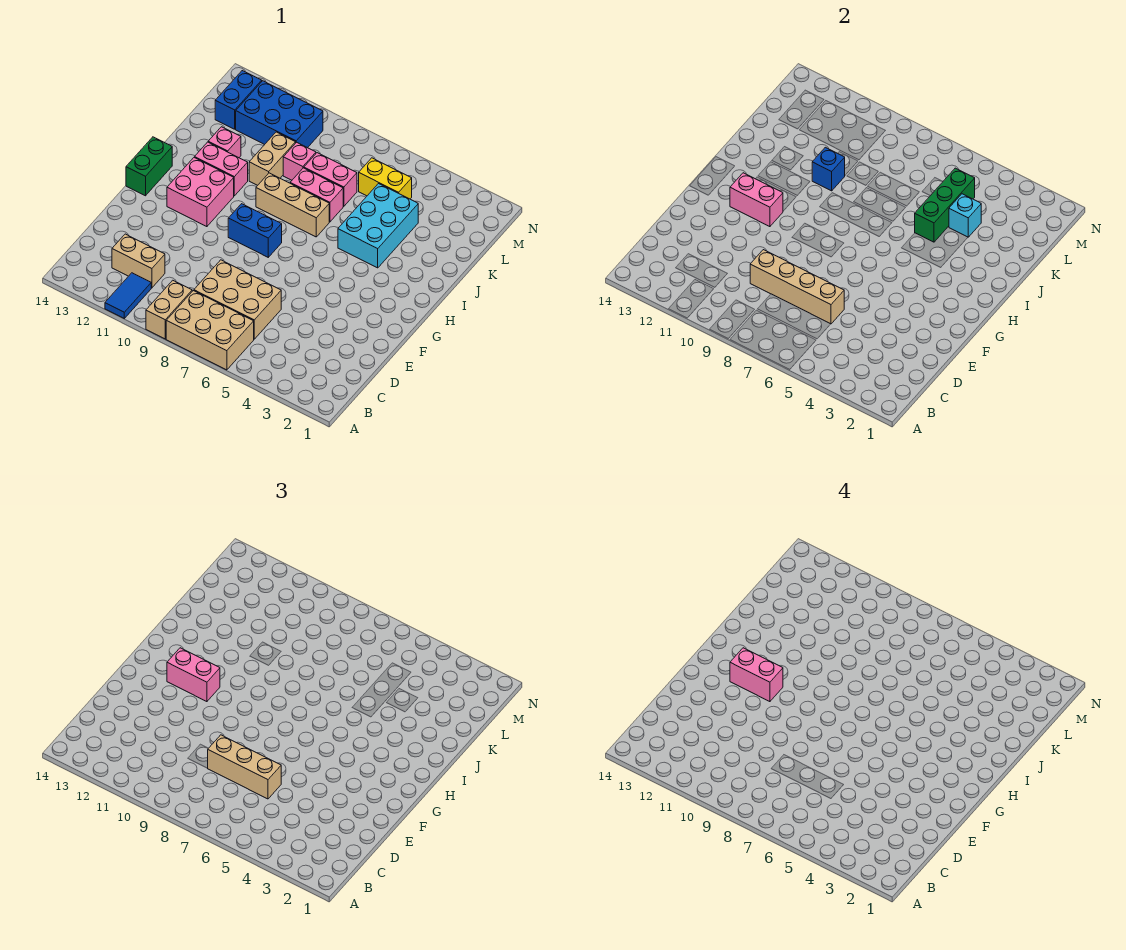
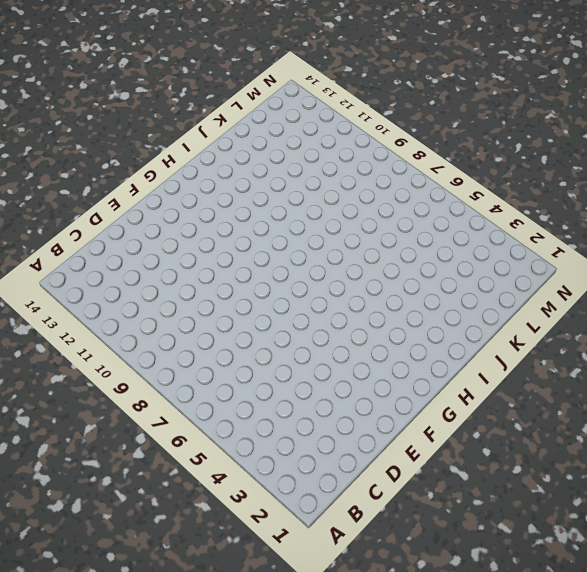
none -> tan 2x3 brick [166,291,254,370]
none -> tan 1x2 brick [146,280,192,339]
none -> blue 1x2 tile [105,273,151,318]

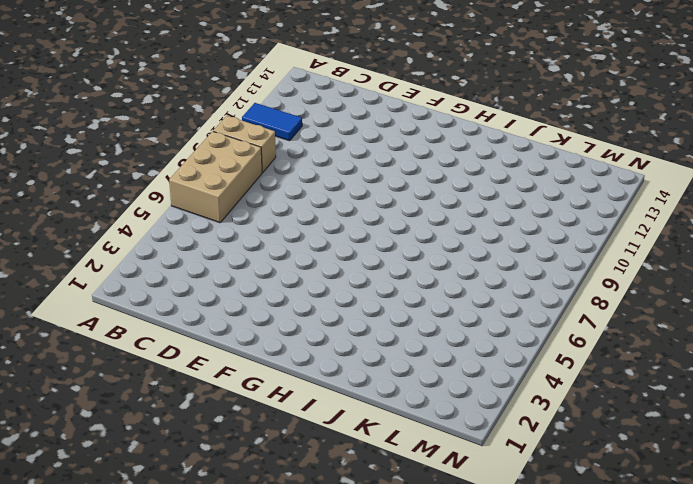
none -> tan 2x3 brick [194,260,281,339]
none -> tan 1x2 brick [112,234,165,288]
none -> blue 1x2 brick [228,204,282,257]

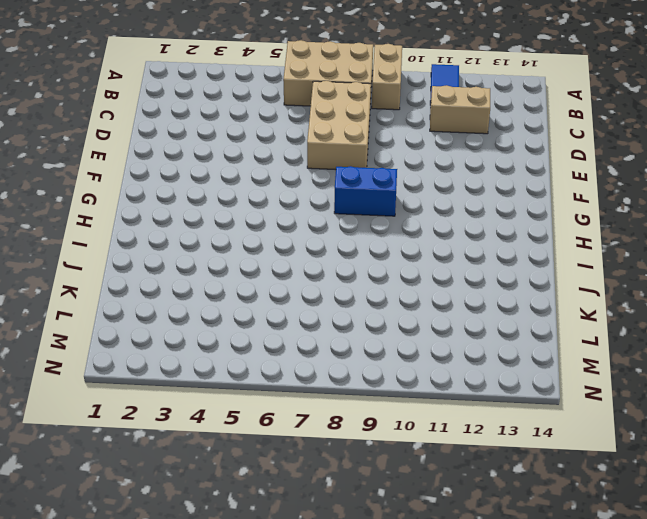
tan 2x3 brick [307,81,371,170] -> tan 2x3 brick turned to [194,260,281,339]
none -> pink 2x2 brick [167,158,234,227]
none -> green 1x2 brick [126,137,172,196]
none -> cyan 2x3 brick [338,184,418,268]

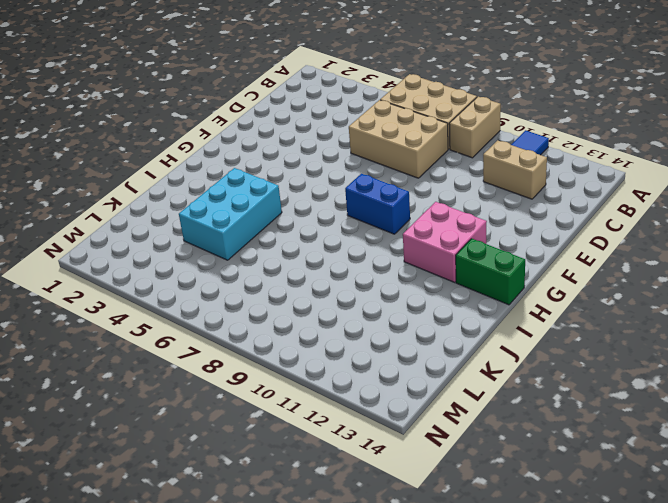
green 1x2 brick [456,239,525,305] -> green 1x2 brick turned to [126,137,172,196]
none -> tan 1x3 brick [256,173,329,237]
none -> pink 1x2 brick [194,142,248,196]
none -> pink 1x2 brick [290,168,343,222]

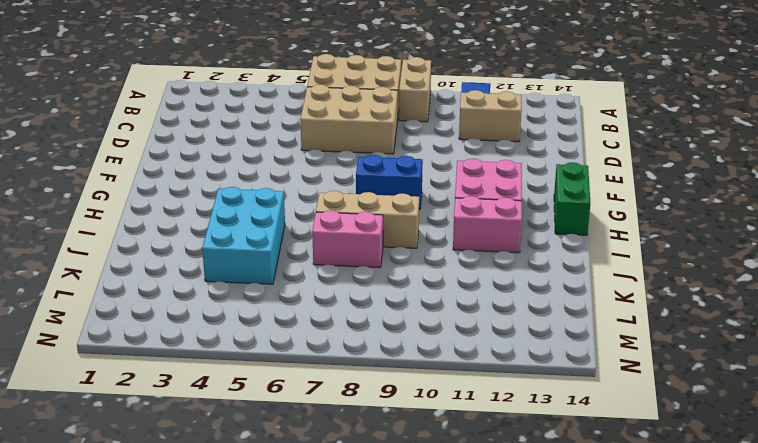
none -> tan 1x2 brick [249,132,296,185]
none -> pink 1x1 brick [208,127,241,158]
none -> pink 1x2 brick [304,153,357,206]

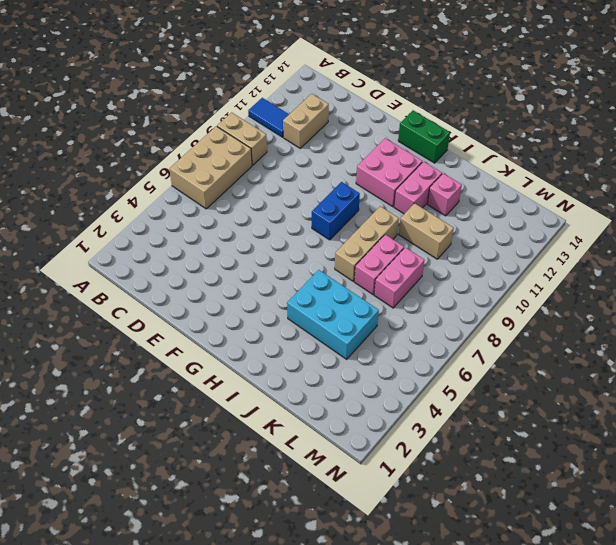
none -> tan 2x3 brick [194,260,281,339]
none -> pink 1x1 brick [283,142,316,180]
none -> yellow 1x2 brick [359,158,412,199]

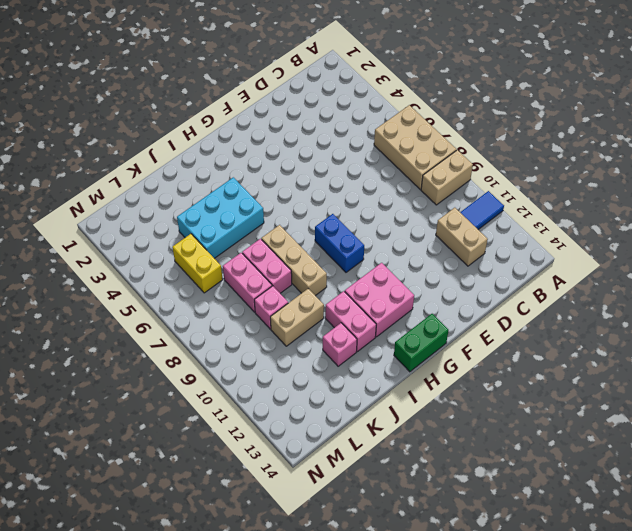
none -> tan 2x3 brick [194,260,281,339]
none -> blue 2x3 brick [236,81,323,148]
none -> blue 1x2 brick [215,71,262,129]

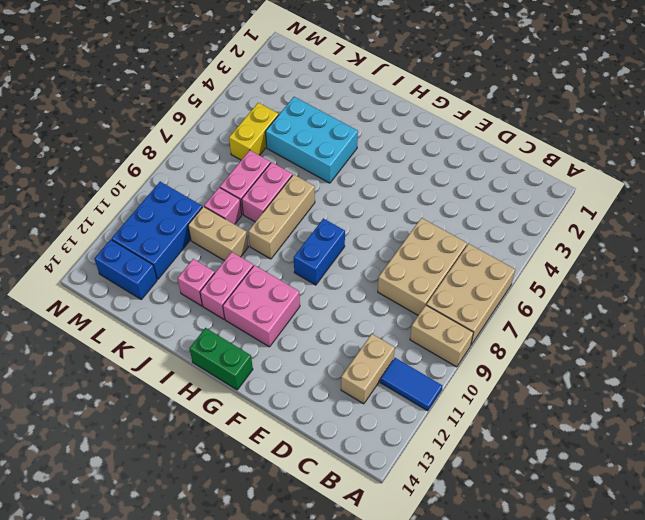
none -> tan 1x4 brick [750,250,844,324]
none -> pink 1x2 brick [730,173,783,227]
none -> green 1x3 brick [915,168,975,242]

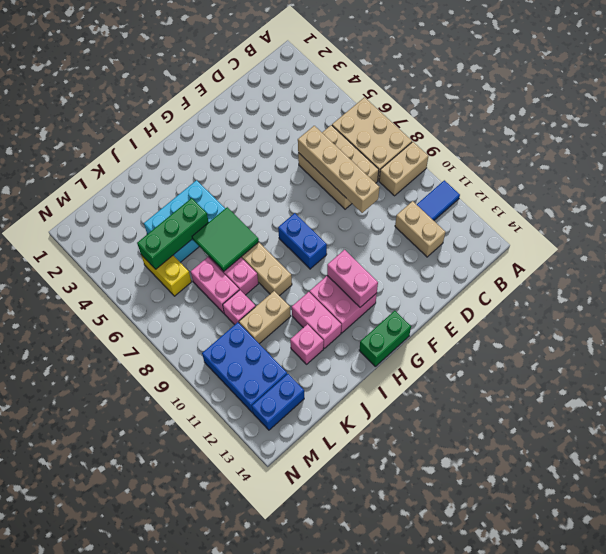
green 2x2 tile [192,207,259,271] -> none
none -> blue 1x1 brick [812,147,845,191]
none -> cyan 1x1 brick [949,194,981,237]
none -> tan 1x3 brick [208,735,281,799]

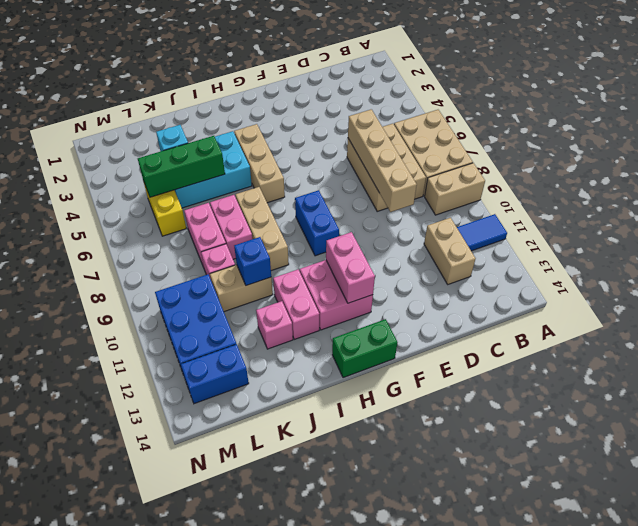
tan 1x3 brick [234,124,285,203] -> tan 1x3 brick moved to [208,735,281,799]
none -> pink 1x2 brick [167,648,220,702]
none -> pink 1x2 brick [730,648,783,702]

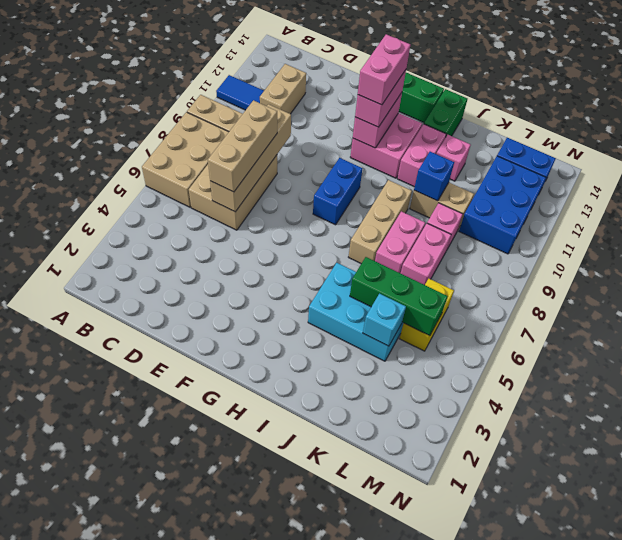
green 1x2 brick [424,89,467,136] -> none

